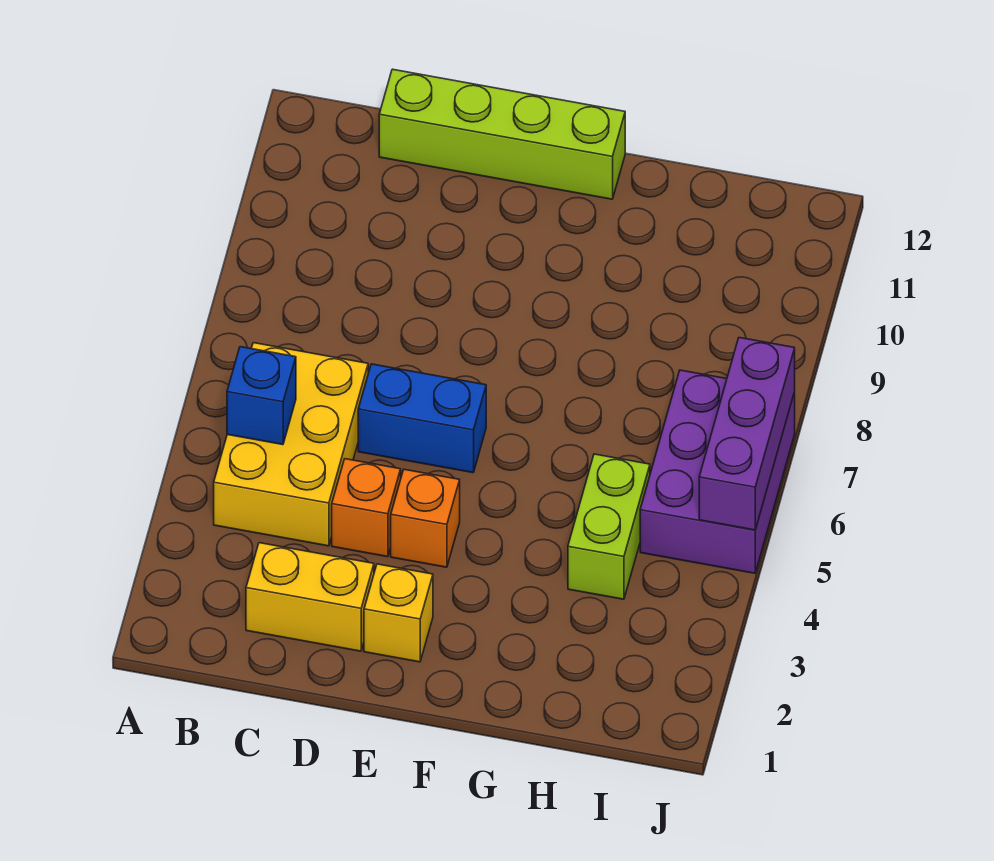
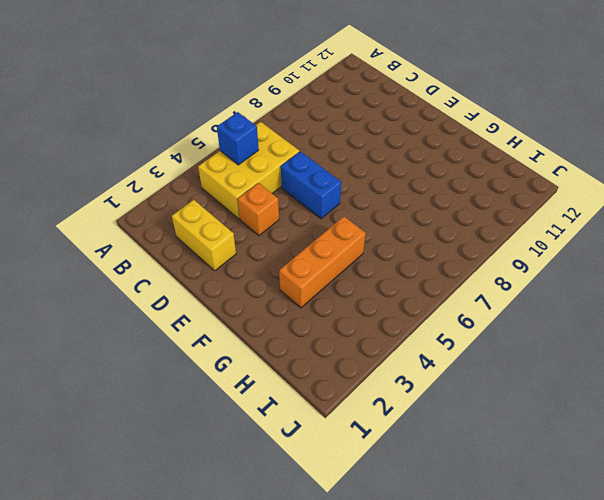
orange 1x3 brick [279,216,366,308] -> none
none -> lime 1x4 brick [379,69,625,199]
none -> yellow 1x1 brick [364,564,433,662]

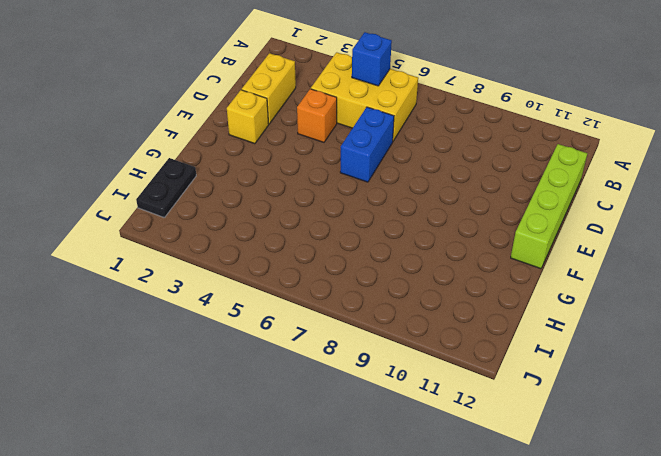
black 1x2 plate [136,158,196,217] -> none
none -> orange 1x1 brick [391,469,460,567]
none -> lime 1x2 brick [568,454,650,599]

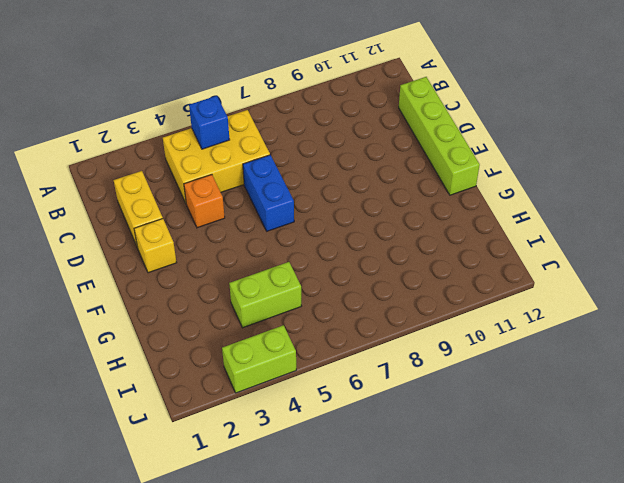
lime 1x2 brick [222,325,296,393] -> none
none -> orange 1x1 brick [391,469,460,567]
none -> purple 2x3 brick [640,370,795,573]

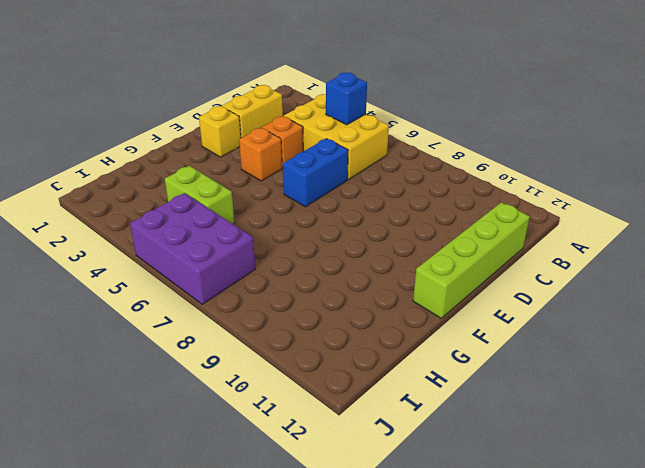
none -> purple 1x3 brick [699,338,795,530]

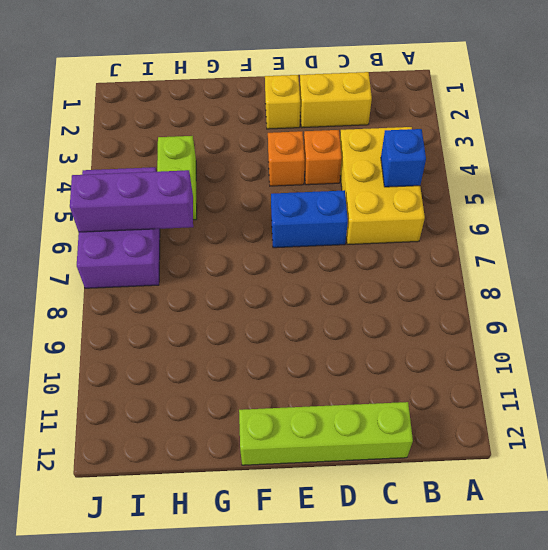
purple 1x3 brick [70,170,193,232] -> purple 1x3 brick turned to [699,338,795,530]

